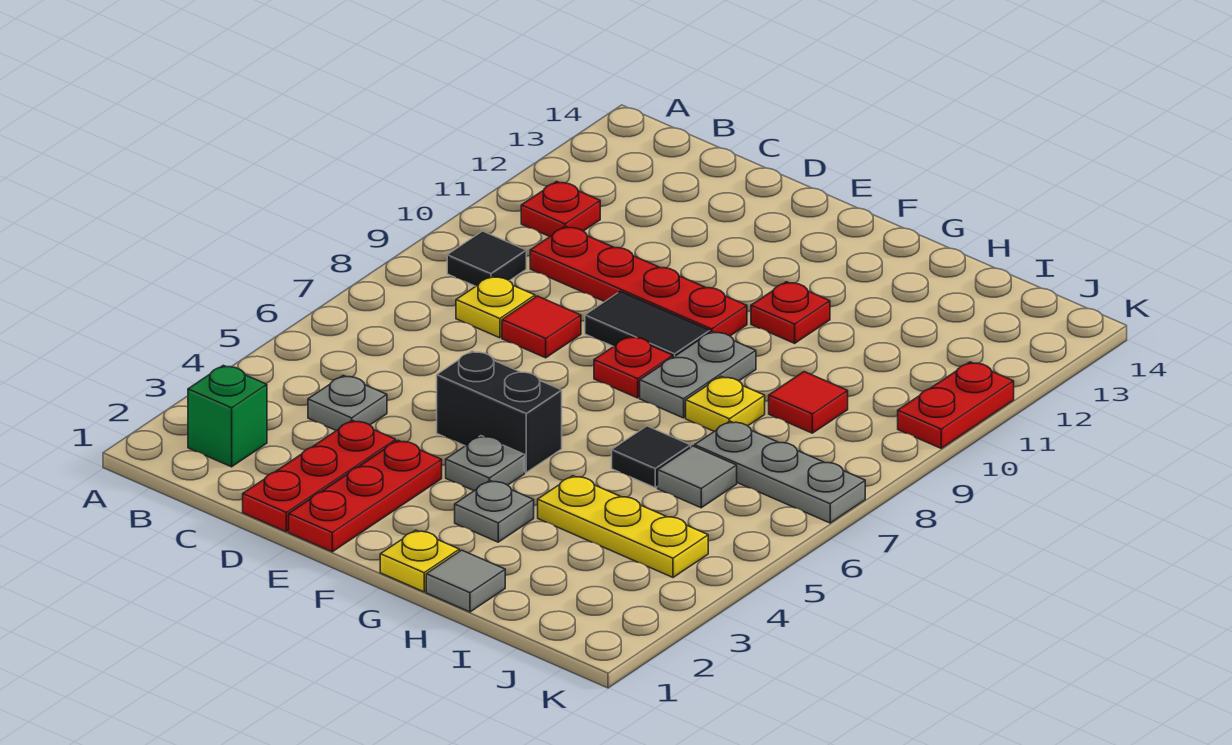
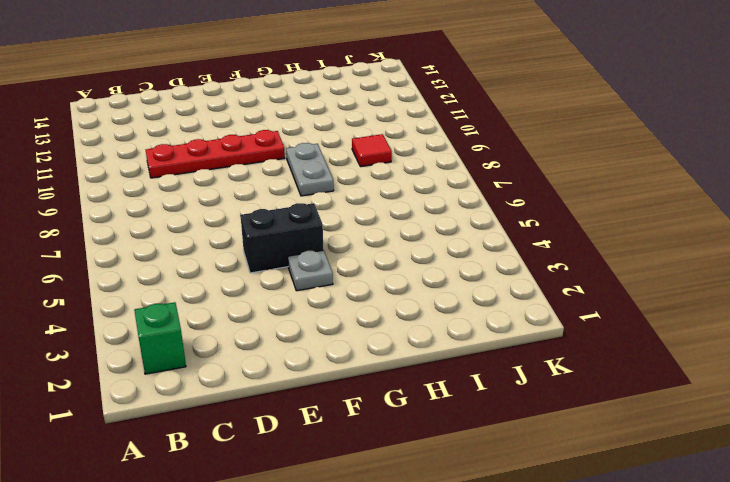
none -> black 1x1 tile [447,231,526,286]
none -> red 1x1 plate [521,181,600,237]
none -> grey 1x1 plate [308,375,387,431]

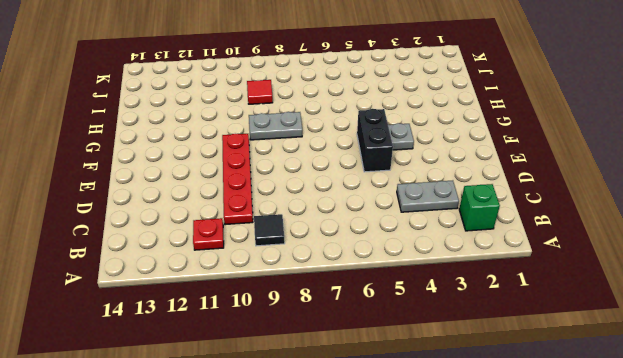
grey 1x2 plate [397,181,459,212] -> grey 1x1 plate [308,375,387,431]
none -> yellow 1x1 plate [456,276,535,338]
none -> red 1x3 plate [243,420,396,532]
none -> red 1x1 tile [502,296,581,358]

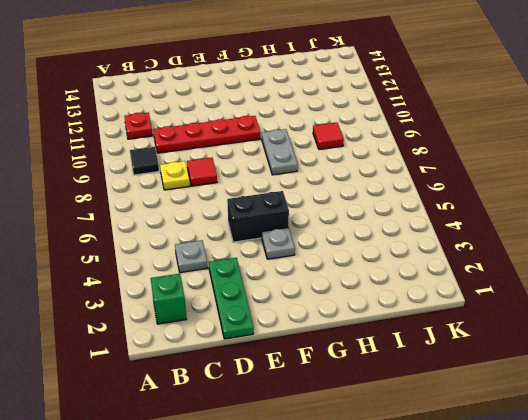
green 1x3 plate [209,258,254,339] -> red 1x3 plate [243,420,396,532]
none -> red 1x3 plate [289,441,442,552]
none -> black 1x2 tile [585,291,710,357]
none -> red 1x1 plate [594,336,673,398]

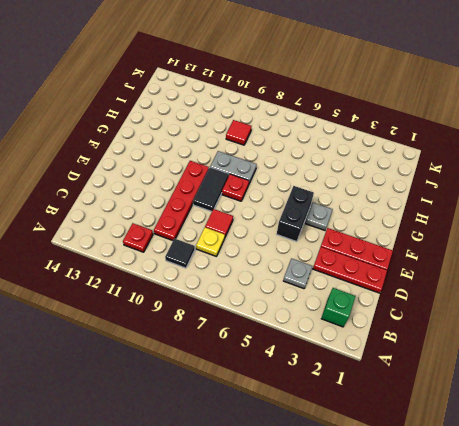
none -> yellow 1x1 plate [380,530,459,592]
none -> grey 1x1 plate [455,481,534,542]
none -> red 1x1 plate [751,282,830,343]

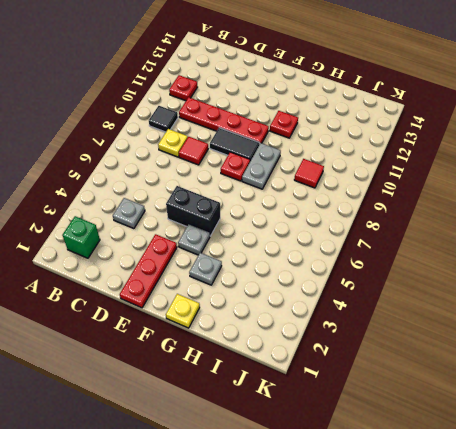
none -> red 1x3 plate [243,420,396,532]
none -> grey 1x1 tile [426,550,505,612]
none -> yellow 1x3 plate [538,476,708,577]

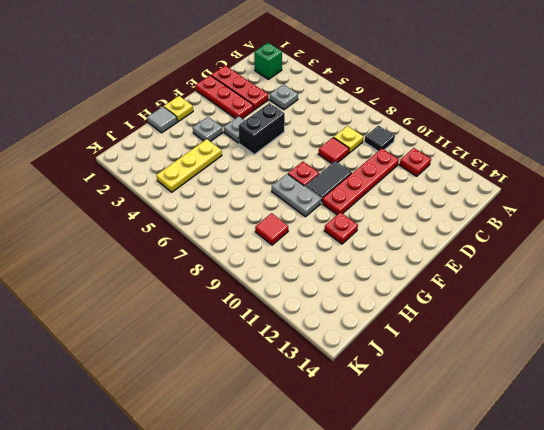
none -> black 1x1 tile [612,426,691,488]
none -> yellow 1x1 plate [686,376,765,431]
none -> grey 1x1 tile [658,446,737,508]

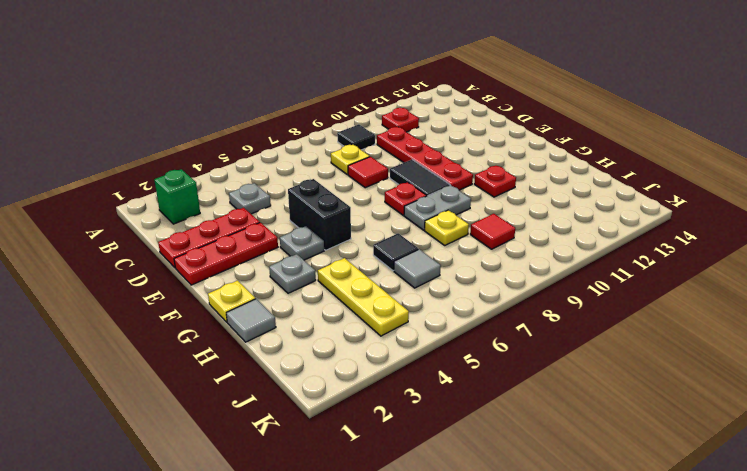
none -> grey 1x3 plate [695,421,865,523]
none -> red 1x2 plate [898,362,1014,448]

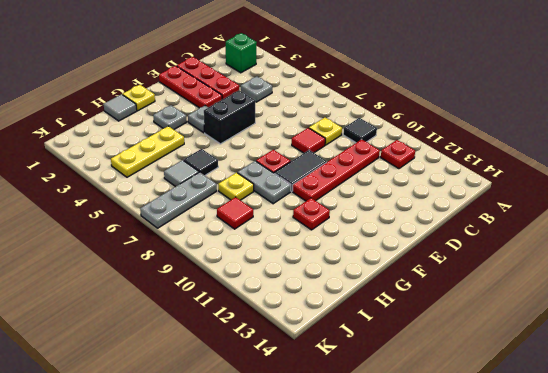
none -> red 1x2 plate [898,362,1014,448]

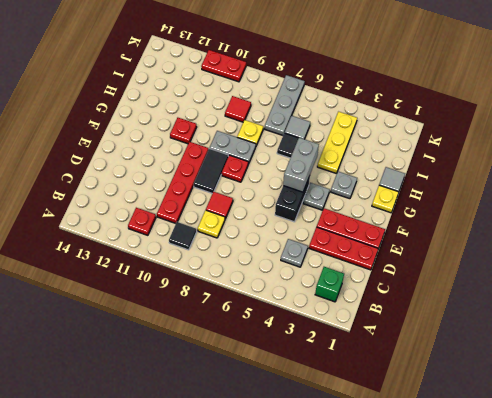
grey 1x2 brick [283,138,319,192] -> none

